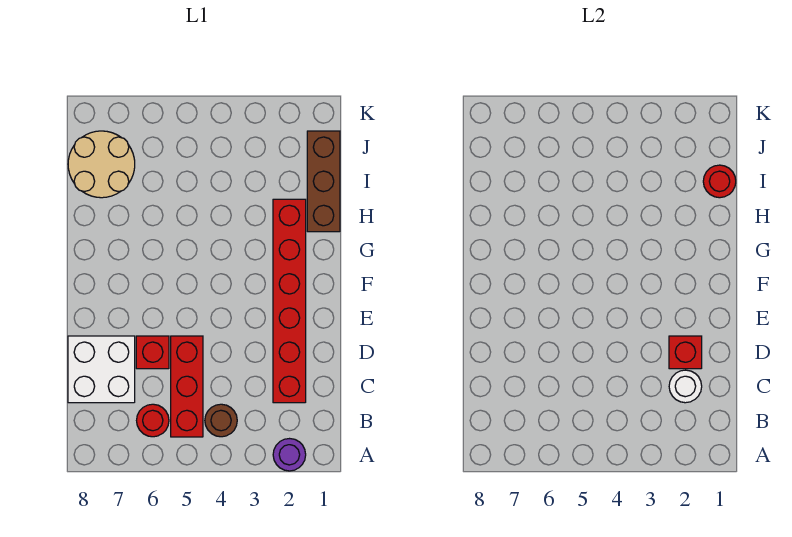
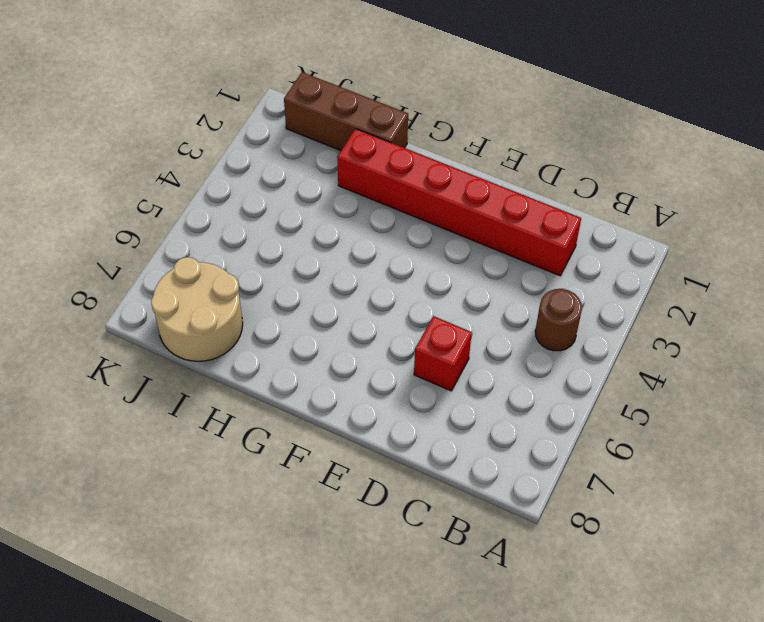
none -> purple 1x1 round brick [273,439,306,471]
none -> red 1x3 brick [171,336,203,437]
none -> red 1x1 round brick [137,404,169,437]

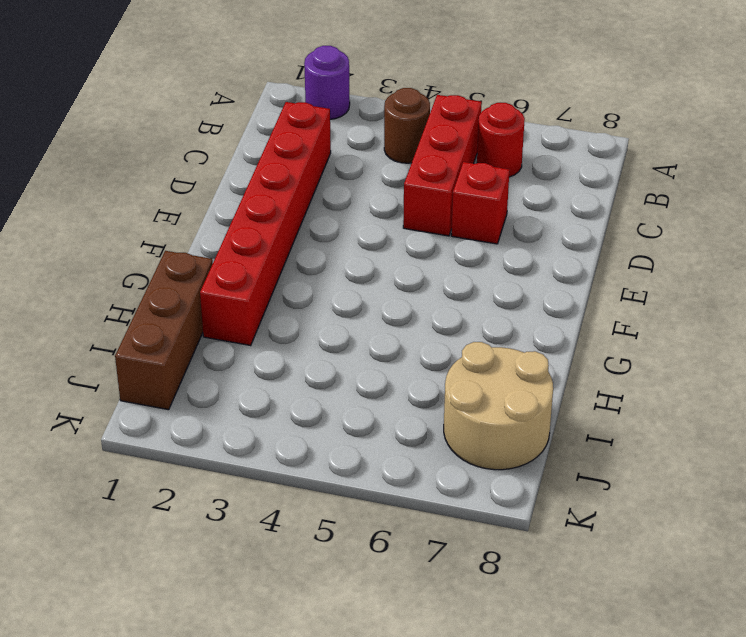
none -> white 2x2 brick [68,336,135,403]
none -> white 1x1 round brick [669,370,702,403]
none -> red 1x1 brick [669,336,702,369]

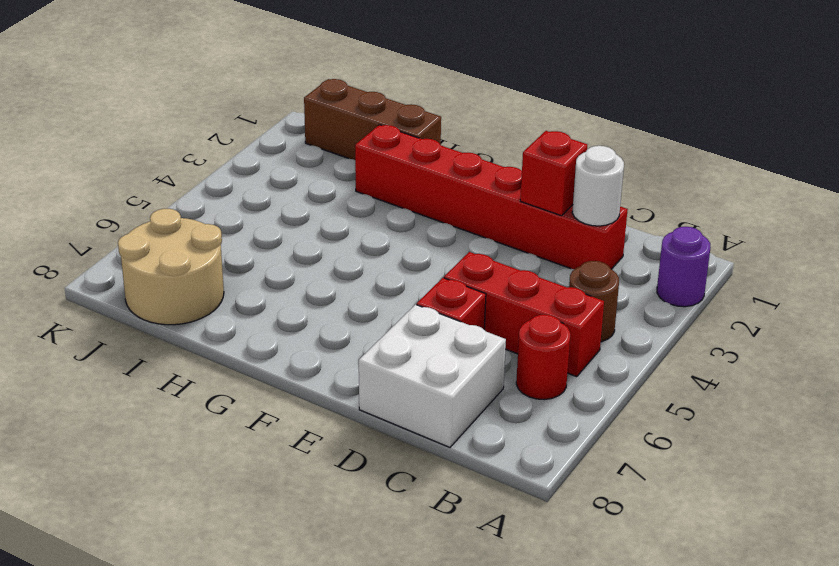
none -> red 1x1 round brick [703,165,736,198]

